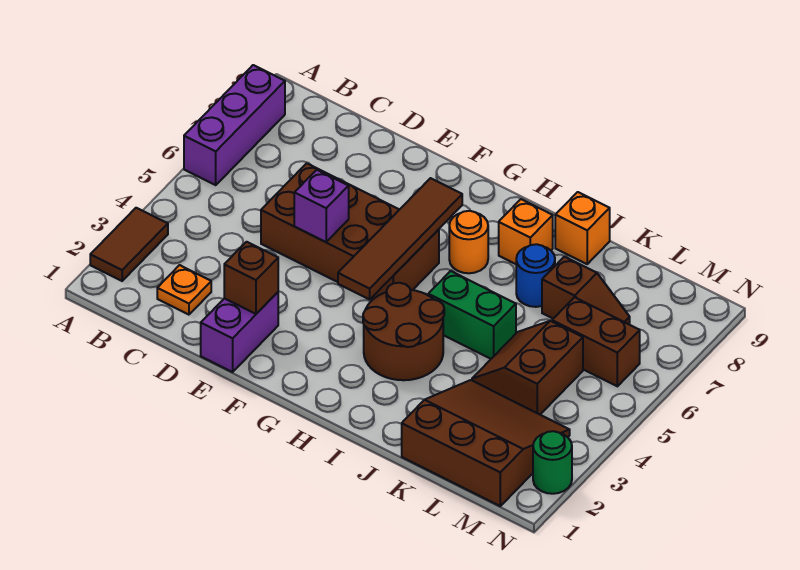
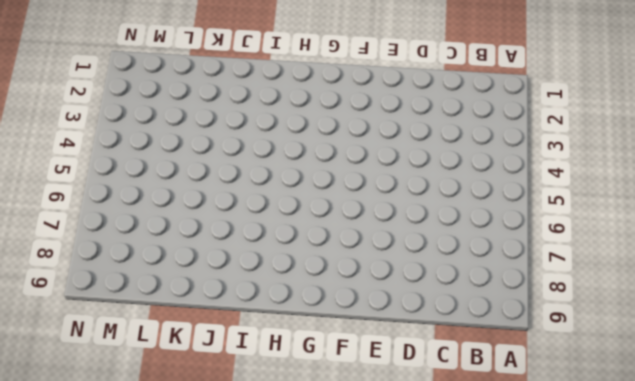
none -> brown 1x2 tile [90,208,168,281]
none -> purple 1x3 brick [184,65,285,185]
none -> orange 1x1 plate [157,265,211,315]

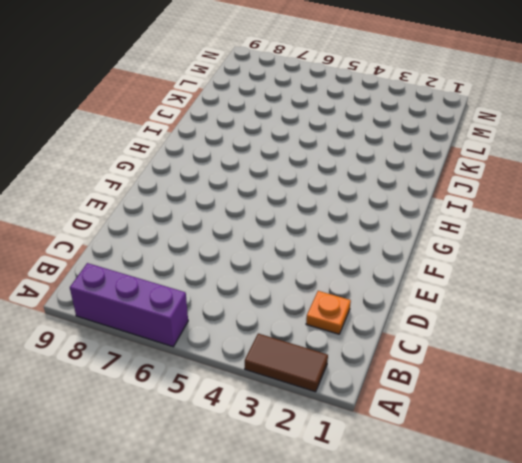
none -> brown 2x4 brick [261,163,439,300]
none -> purple 1x2 brick [201,292,278,372]
none -> brown 2x2 round brick [363,283,444,380]

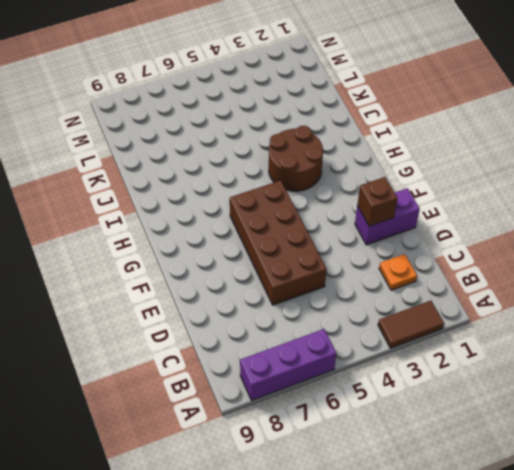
none -> orange 1x1 round brick [449,211,488,273]
none -> green 1x2 brick [428,271,516,359]
none -> orange 1x1 brick [499,199,553,264]

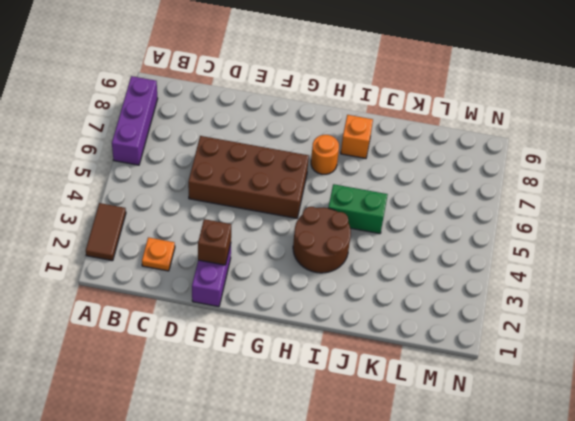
none -> blue 1x1 round brick [516,244,555,307]
none -> orange 1x1 brick [555,192,610,264]
none -> brown 3x3 slope [402,380,570,506]

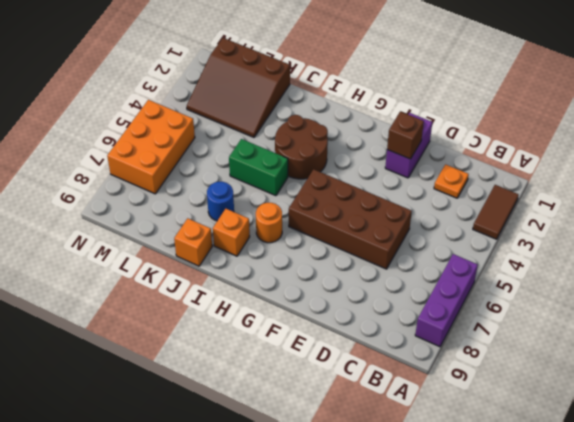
orange 2x3 brick [107,100,195,194] -> brown 1x2 brick [552,297,640,386]
none -> brown 2x2 slope [472,321,583,414]
none -> brown 1x2 slope [542,257,630,324]
none -> green 1x1 round brick [533,431,572,494]

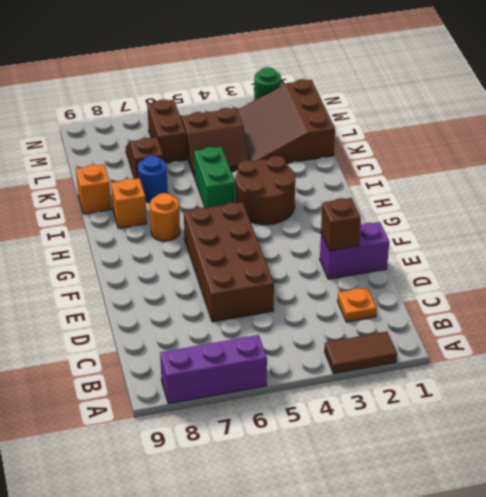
none -> purple 1x1 brick [294,170,349,242]
none -> brown 1x4 tile [338,178,462,299]

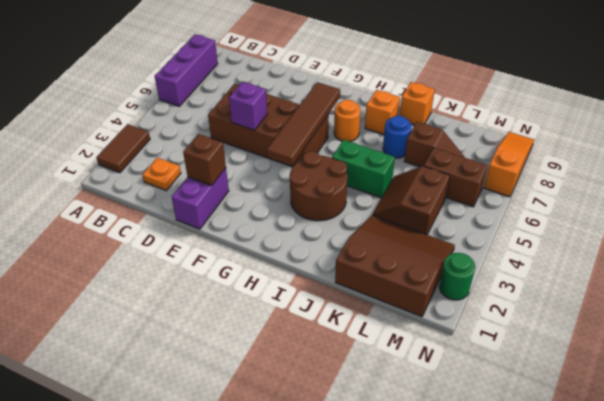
orange 1x3 slope [484,132,534,197] -> none

